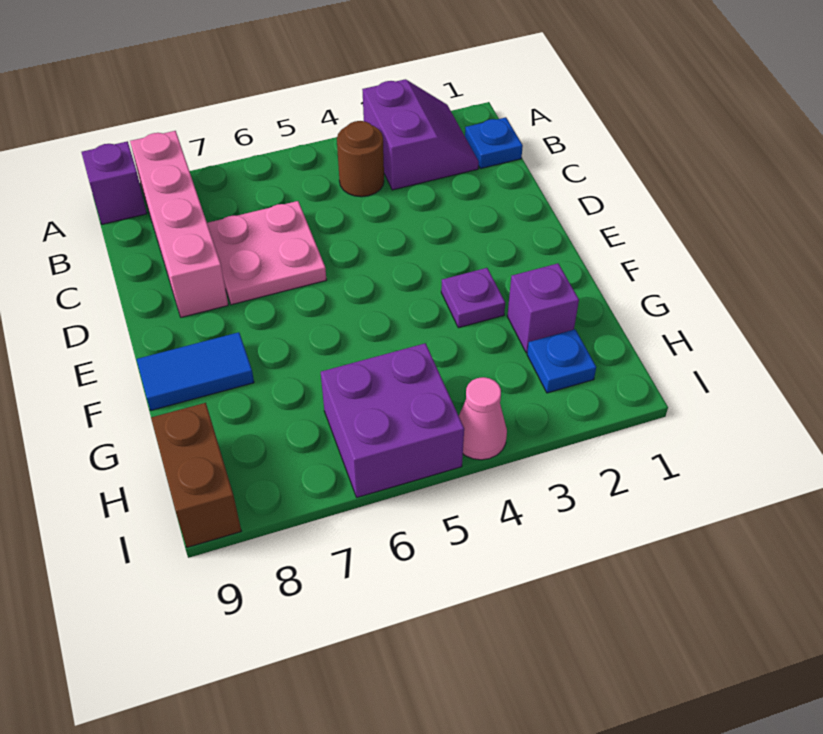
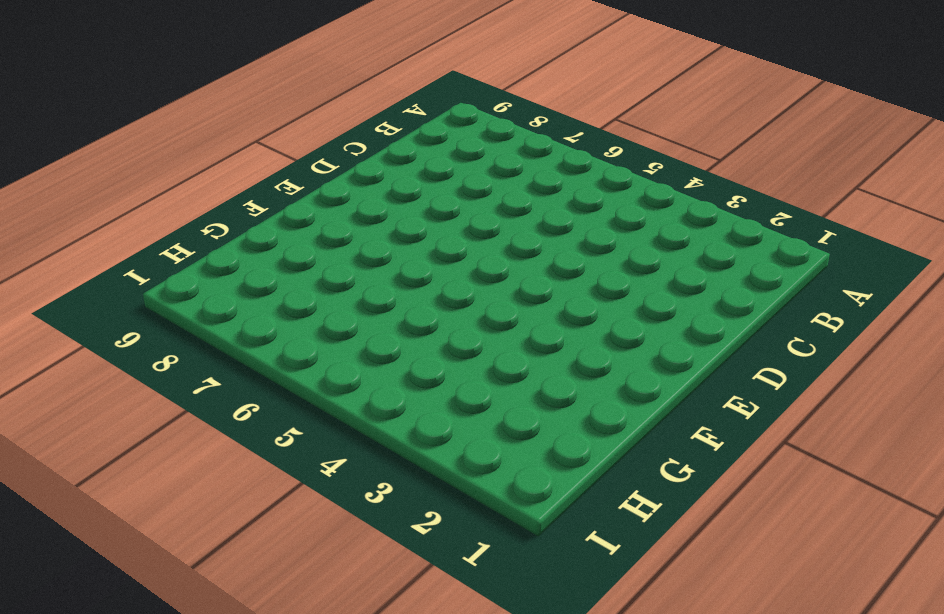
none -> purple 2x2 slope [362,79,479,190]
none -> pink 1x4 brick [130,131,228,317]
none -> purple 1x1 brick [82,141,147,224]

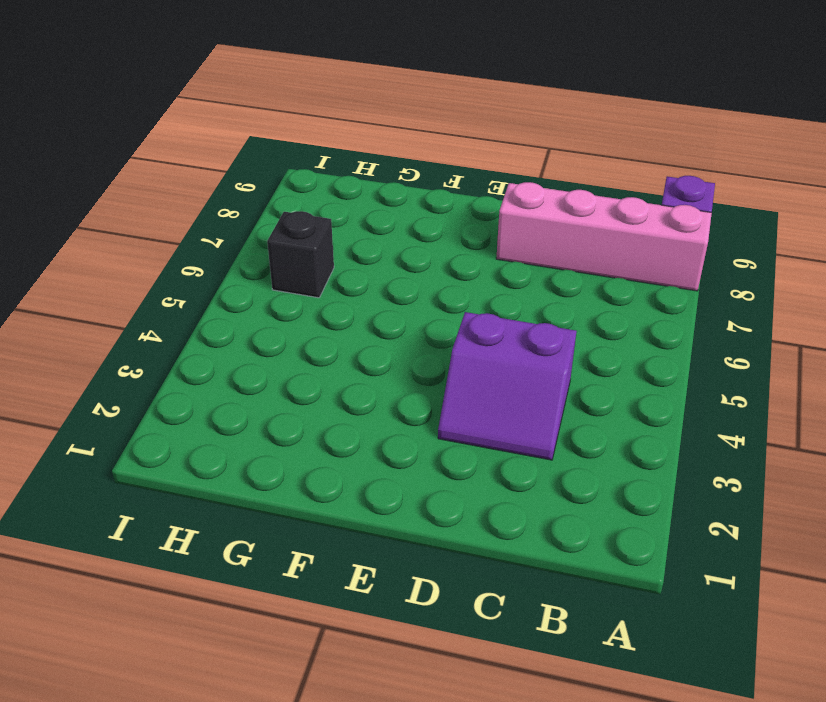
purple 2x2 slope [438,312,577,460] -> purple 2x2 slope moved to [362,79,479,190]
black 1x1 brick [267,211,334,298] -> purple 2x2 brick [321,343,464,497]
none -> blue 1x1 plate [465,117,523,169]
none -> brown 1x1 round brick [337,121,384,197]
none -> pink 2x2 plate [207,201,326,305]

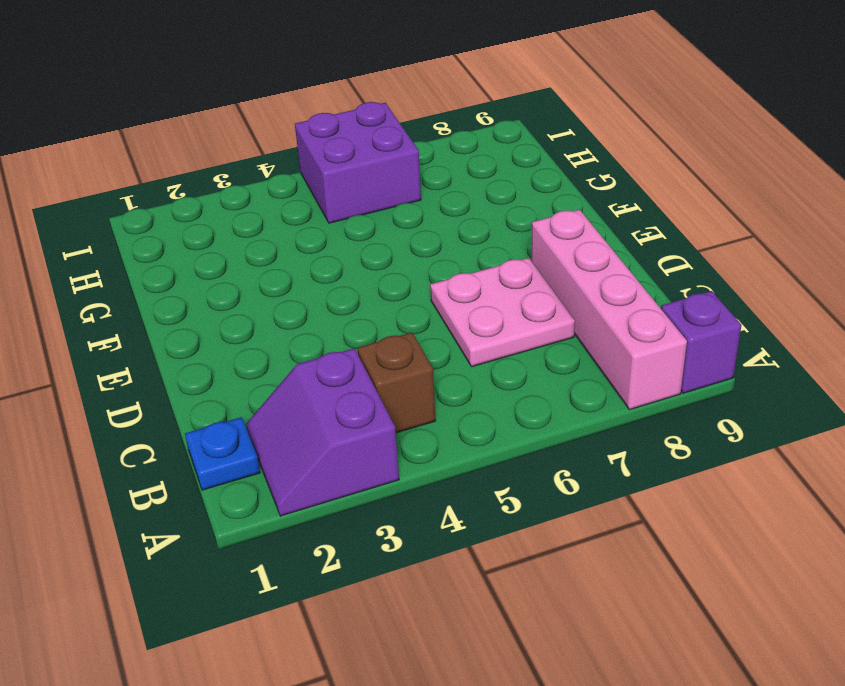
brown 1x1 brick [358,332,436,433] -> brown 1x1 round brick [337,121,384,197]
none -> purple 1x1 plate [441,268,505,328]
none -> blue 1x2 tile [137,332,254,410]
none -> purple 1x1 brick [507,263,579,353]

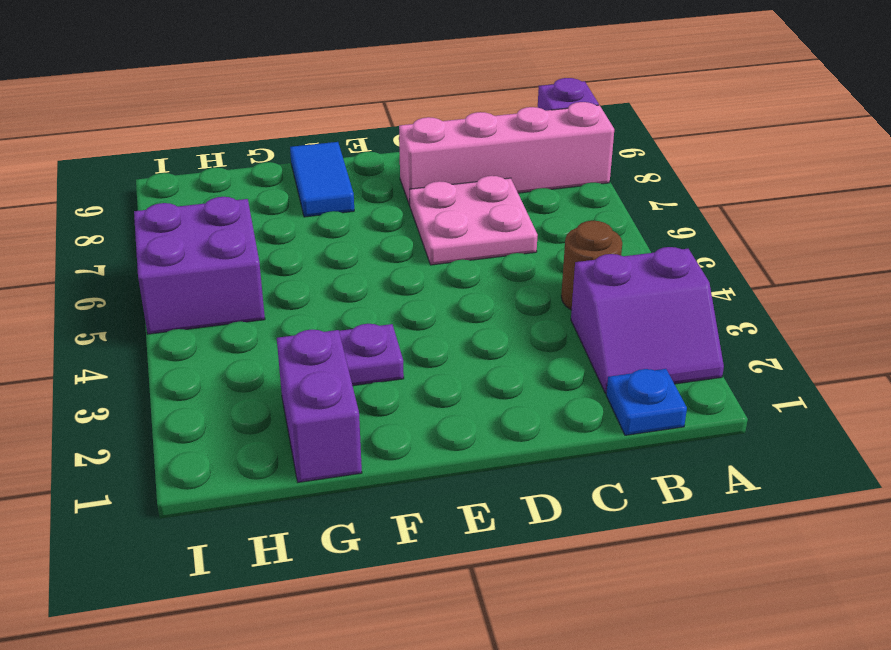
purple 1x2 brick [277,330,362,482] -> purple 1x1 brick [507,263,579,353]
none -> blue 1x1 plate [527,329,596,393]
none -> brown 1x2 brick [151,403,241,547]
none -> pink 1x1 cone [459,377,507,460]

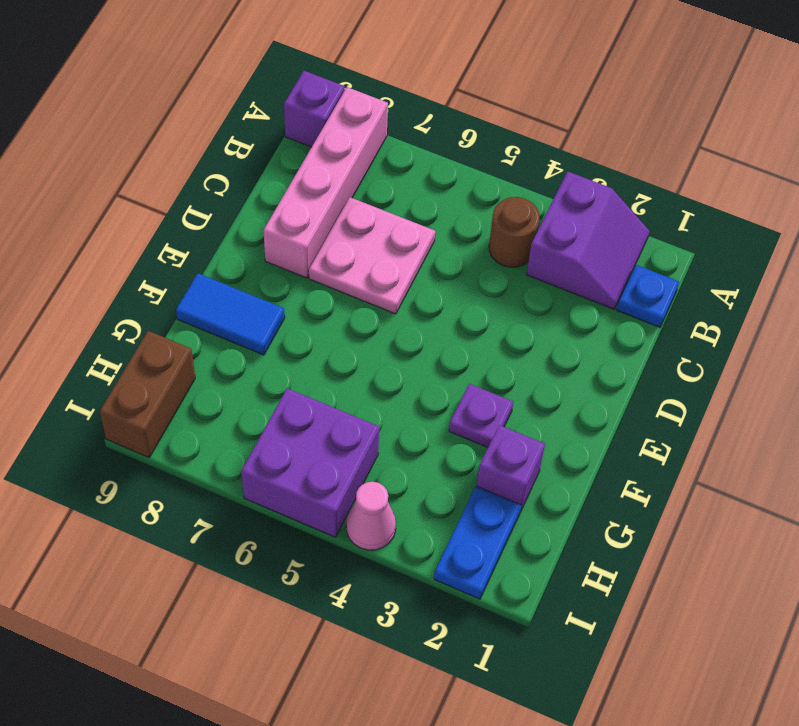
blue 1x2 plate [434,486,521,599] -> blue 1x1 plate [527,329,596,393]

